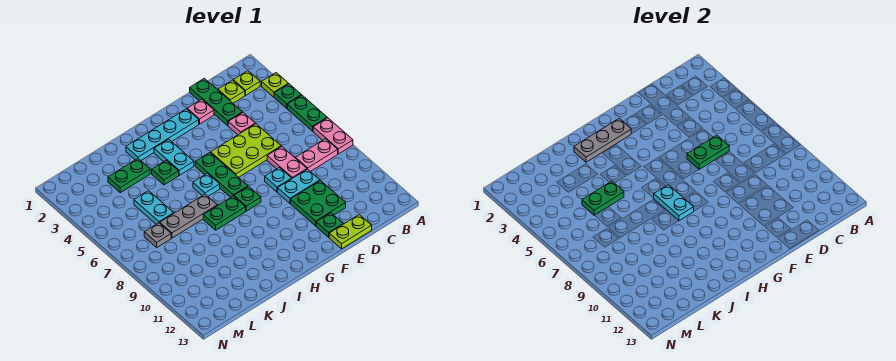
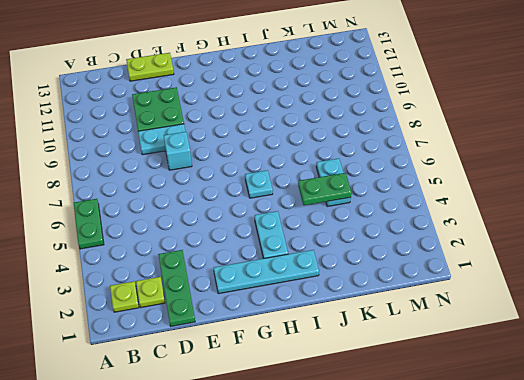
cyan 1x1 brick [164,132,192,170] -> cyan 1x1 plate [265,167,292,192]
none -> lime 1x1 plate [262,73,288,97]
none -> green 1x1 plate [274,84,301,108]
none -> pink 1x2 plate [313,118,353,154]
none -> pink 1x2 plate [296,139,338,172]

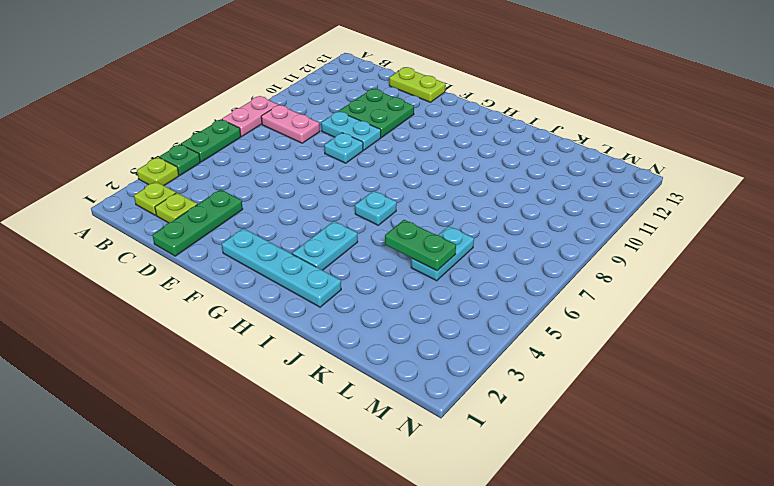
none -> pink 1x1 plate [228,113,255,135]
none -> lime 2x3 plate [211,124,281,177]
none -> pink 1x2 plate [267,146,307,178]
none -> pink 1x1 plate [187,99,214,124]

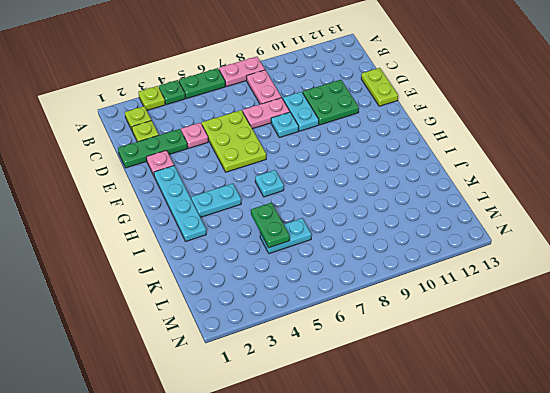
none -> green 1x1 plate [316,213,343,237]
none -> green 1x3 plate [195,153,248,198]
none -> green 1x1 plate [234,186,261,211]
none -> green 1x2 plate [203,196,246,230]

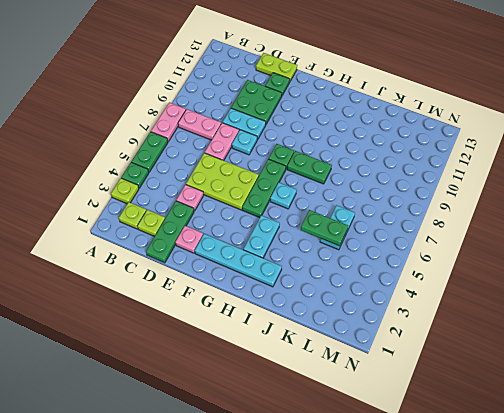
none -> green 1x1 plate [152,160,179,185]
none -> grey 1x3 plate [160,194,217,238]
none -> green 1x2 plate [108,159,150,193]
none -> grey 1x1 plate [144,223,171,247]

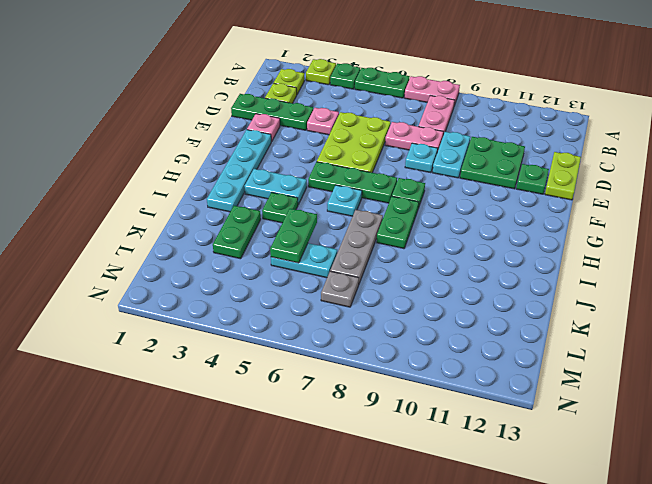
none -> green 1x2 plate [687,135,729,169]
none -> grey 1x3 plate [574,119,631,162]
none -> cyan 1x2 plate [654,185,694,221]

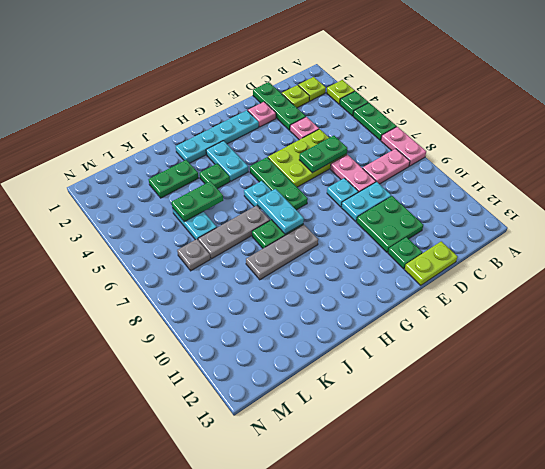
grey 1x3 plate [246,225,318,280] -> grey 1x3 plate moved to [574,119,631,162]
none -> green 1x1 plate [234,186,261,211]

